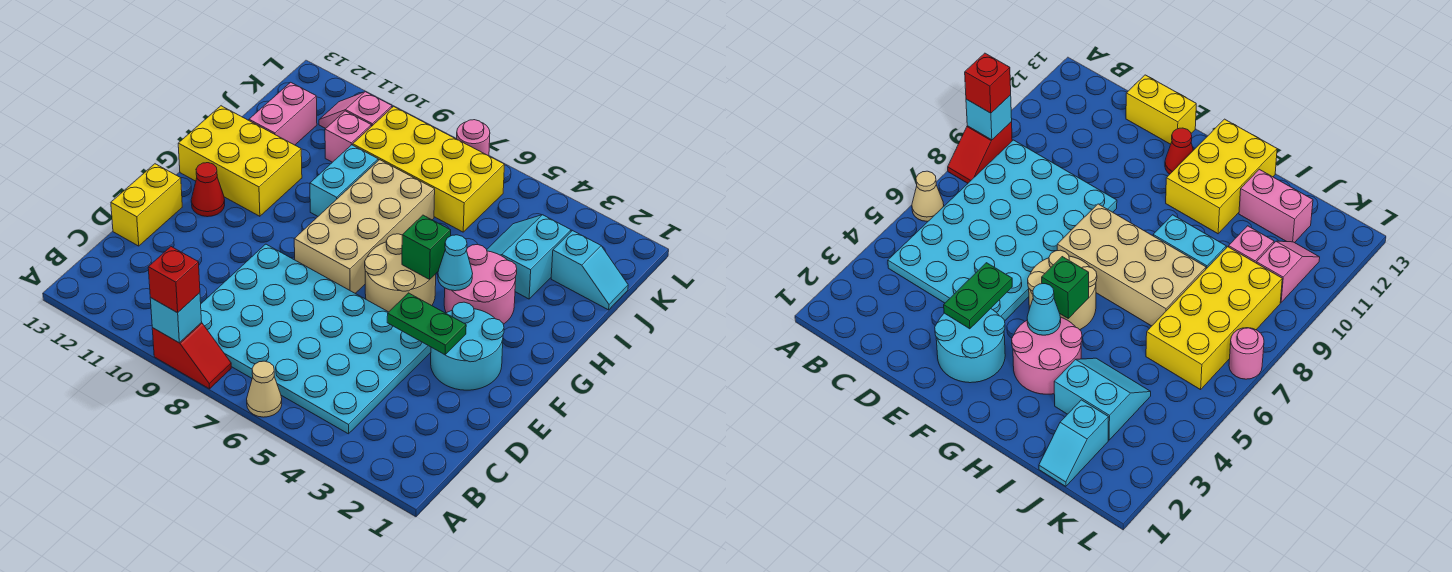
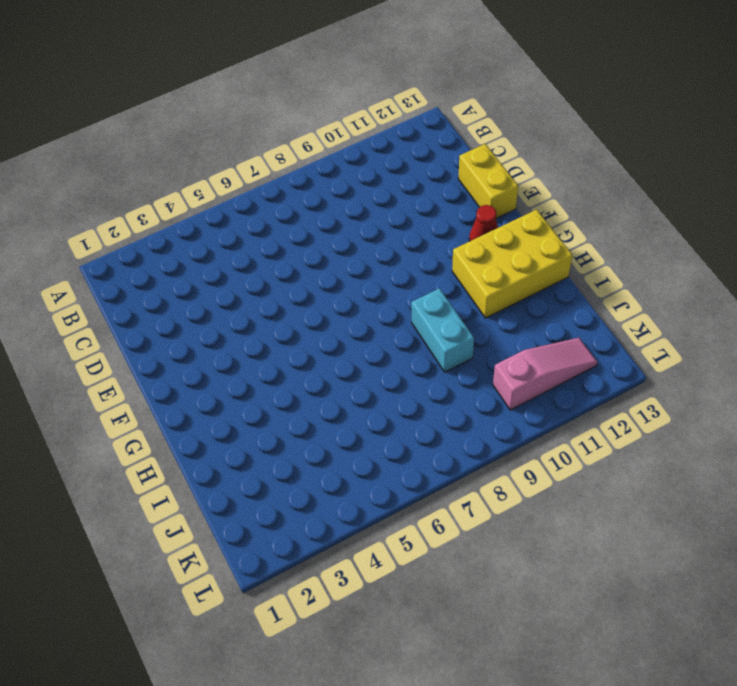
pink 1x3 slope [493,338,597,410] -> pink 1x2 slope [319,92,392,128]
none -> tan 1x1 cone [247,361,282,417]
none -> red 1x2 slope [152,323,231,389]
none -> cyan 4x6 plate [201,244,431,434]

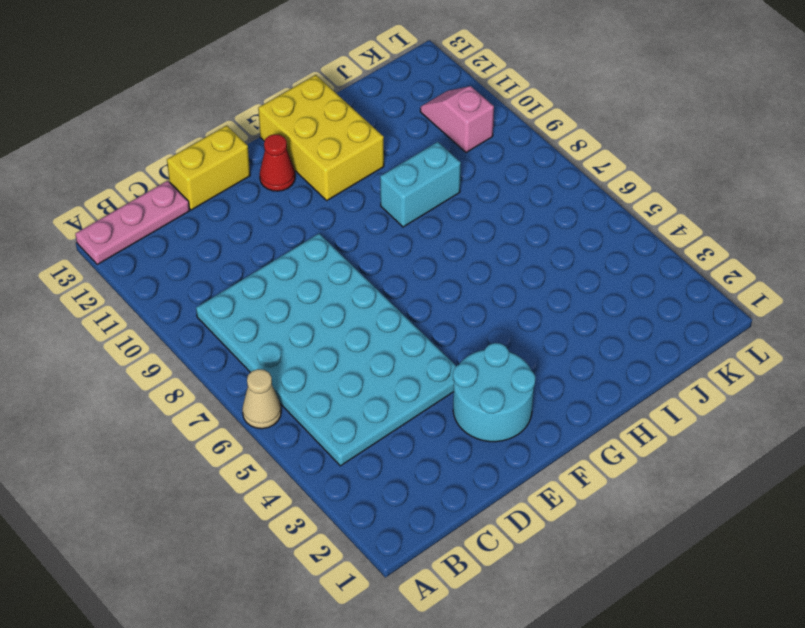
pink 1x3 plate [75,181,190,264] -> none
none -> red 1x2 slope [152,323,231,389]
none -> tan 2x2 round brick [365,234,436,312]
none -> tan 2x4 brick [294,160,435,293]

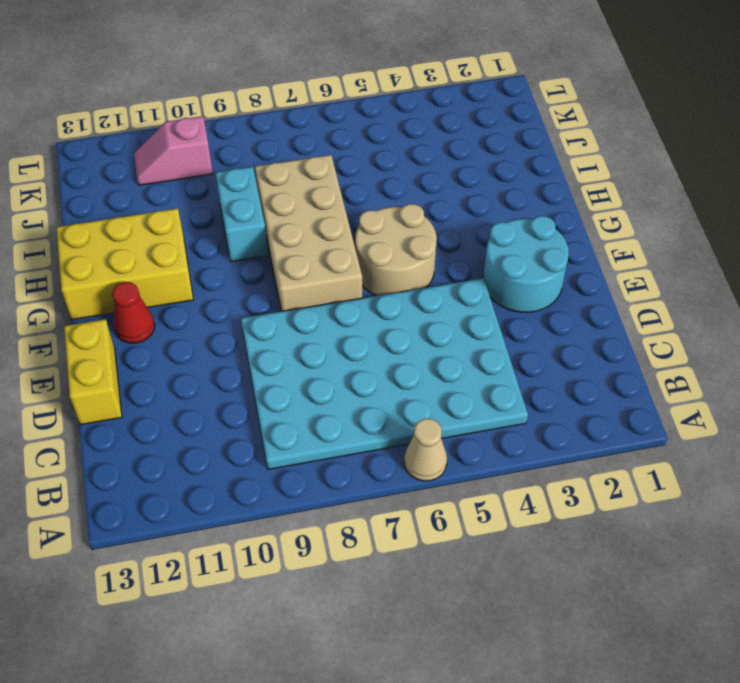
none -> red 1x2 slope [152,323,231,389]
none -> pink 2x2 round brick [444,245,517,324]
none -> cyan 2x2 slope [487,215,571,299]

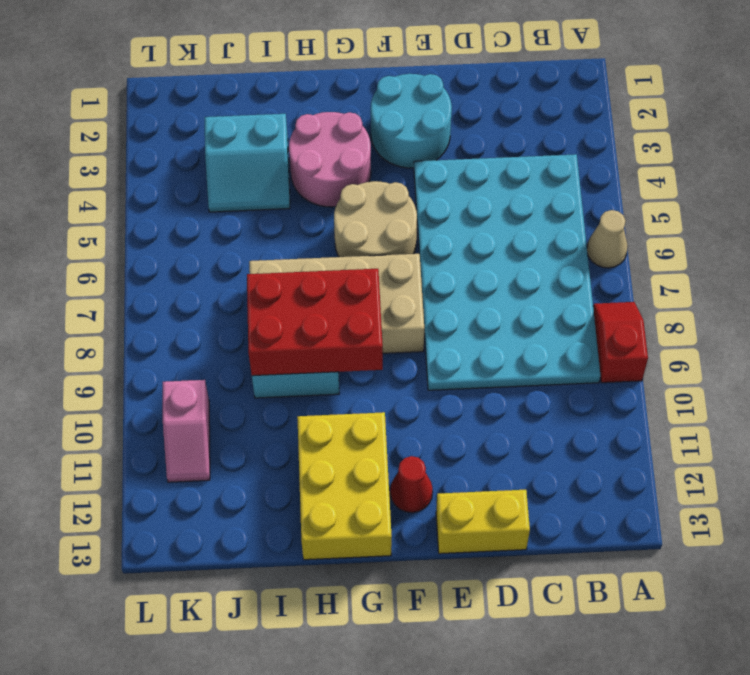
red 2x3 brick [247,269,383,376] -> none
none -> pink 1x2 brick [249,82,317,145]
none -> cyan 1x2 slope [551,230,628,310]
none -> yellow 2x4 brick [353,106,504,232]

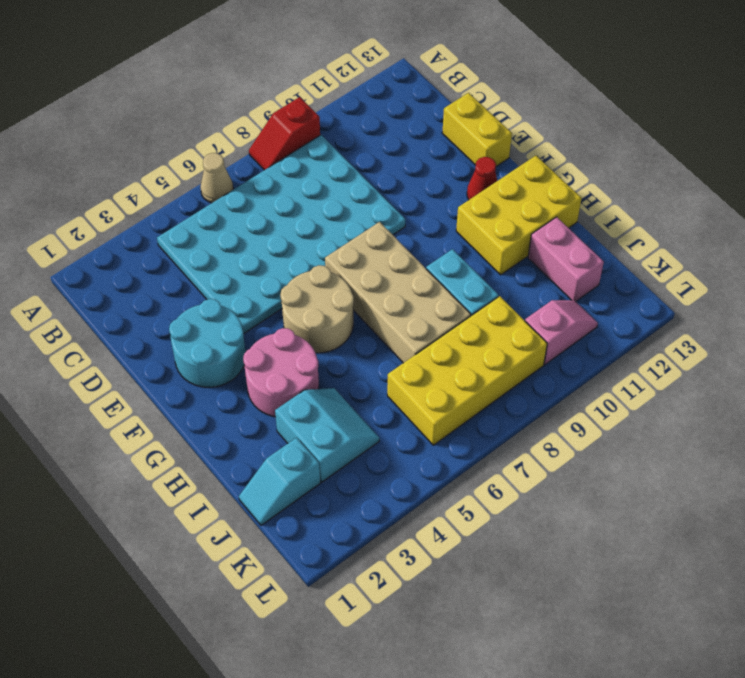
none -> pink 1x1 brick [325,111,371,162]
none -> pink 1x1 round brick [457,120,490,156]
none -> cyan 1x1 brick [150,293,202,343]

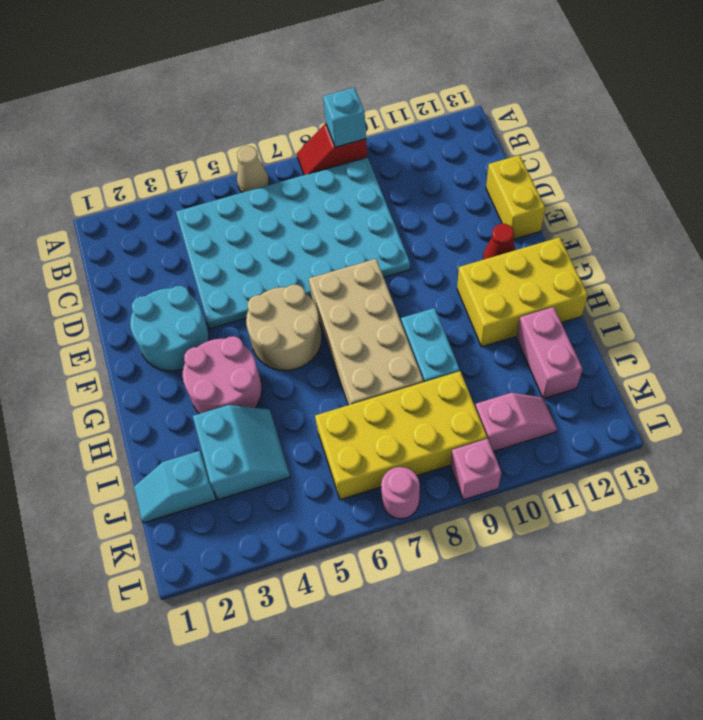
pink 1x1 brick [451,439,502,500] -> pink 1x1 brick moved to [325,111,371,162]
none -> green 1x2 plate [387,293,466,355]
none -> cyan 1x1 cone [438,235,473,291]
none -> green 1x1 brick [402,215,451,279]

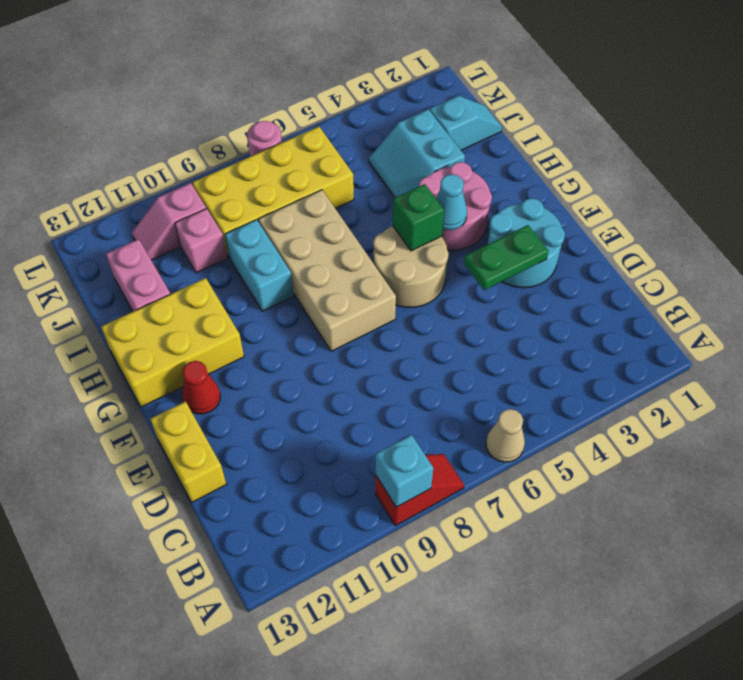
none -> cyan 4x6 plate [201,244,431,434]
none -> red 1x1 brick [148,247,200,313]

